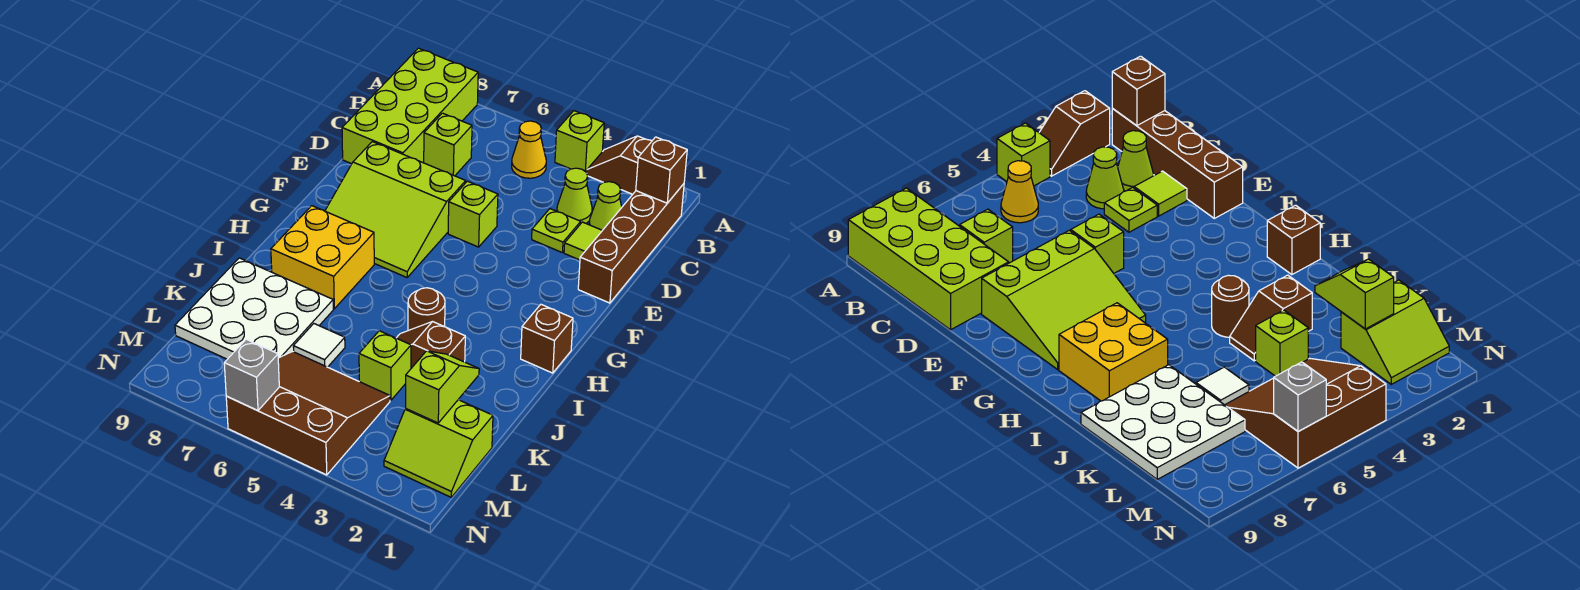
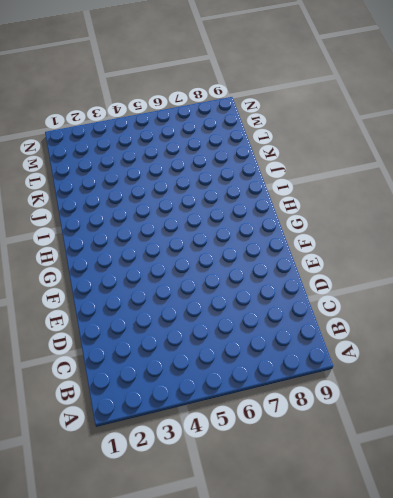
none -> brown 1x2 slope [587,136,652,194]
none -> lime 1x1 brick [555,111,604,173]
none -> lime 2x4 brick [342,48,478,164]

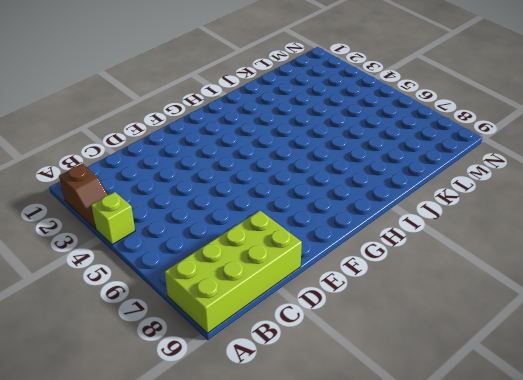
none -> brown 1x4 brick [578,184,684,303]
none -> yellow 1x1 cone [512,121,546,178]
none -> lime 1x1 cone [589,182,622,230]

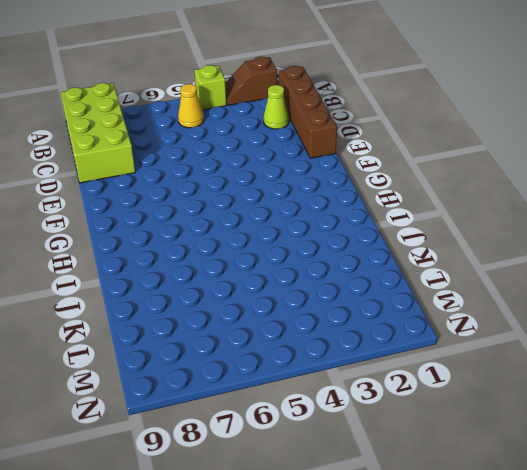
none -> lime 1x1 cone [557,168,592,223]
none -> lime 1x1 brick [424,113,472,176]
none -> lime 1x1 tile [564,222,602,260]

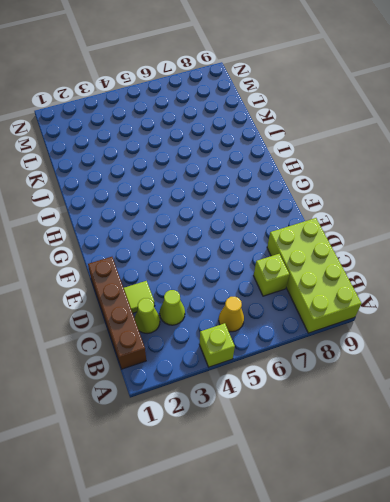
none -> brown 1x2 slope [587,136,652,194]
none -> lime 1x1 plate [532,209,581,252]
none -> lime 1x1 brick [448,181,498,247]

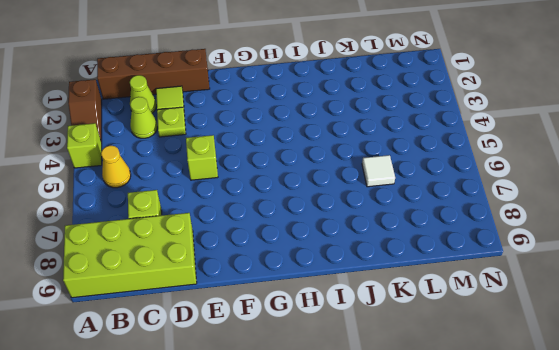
none -> lime 3x3 slope [325,142,466,277]
none -> brown 1x1 brick [521,304,573,373]
none -> yellow 2x2 brick [271,206,374,309]

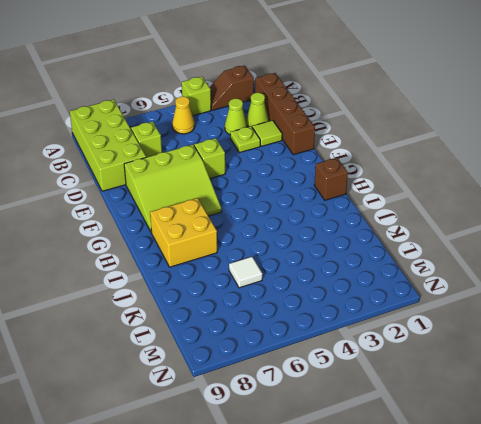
none -> brown 1x1 round brick [408,288,445,331]
none -> brown 1x2 slope [397,322,465,368]
none -> white 3x3 plate [175,258,333,359]

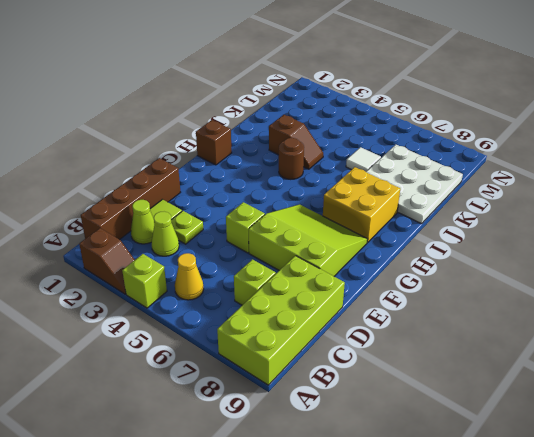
none -> lime 1x1 brick [359,331,411,400]
none -> lime 2x2 slope [384,400,493,497]
none -> brown 3x3 slope [226,352,390,475]

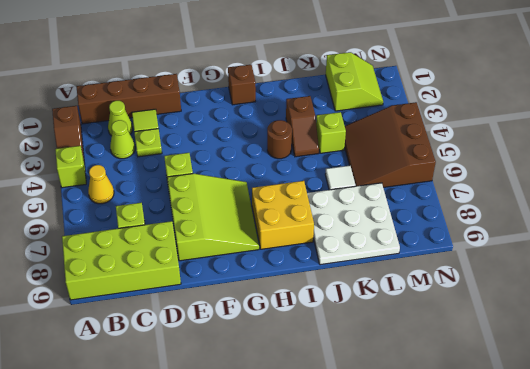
none -> brown 1x1 brick [636,137,687,203]
none -> lime 1x2 slope [406,351,479,423]
none -> grey 1x1 brick [224,339,279,411]

